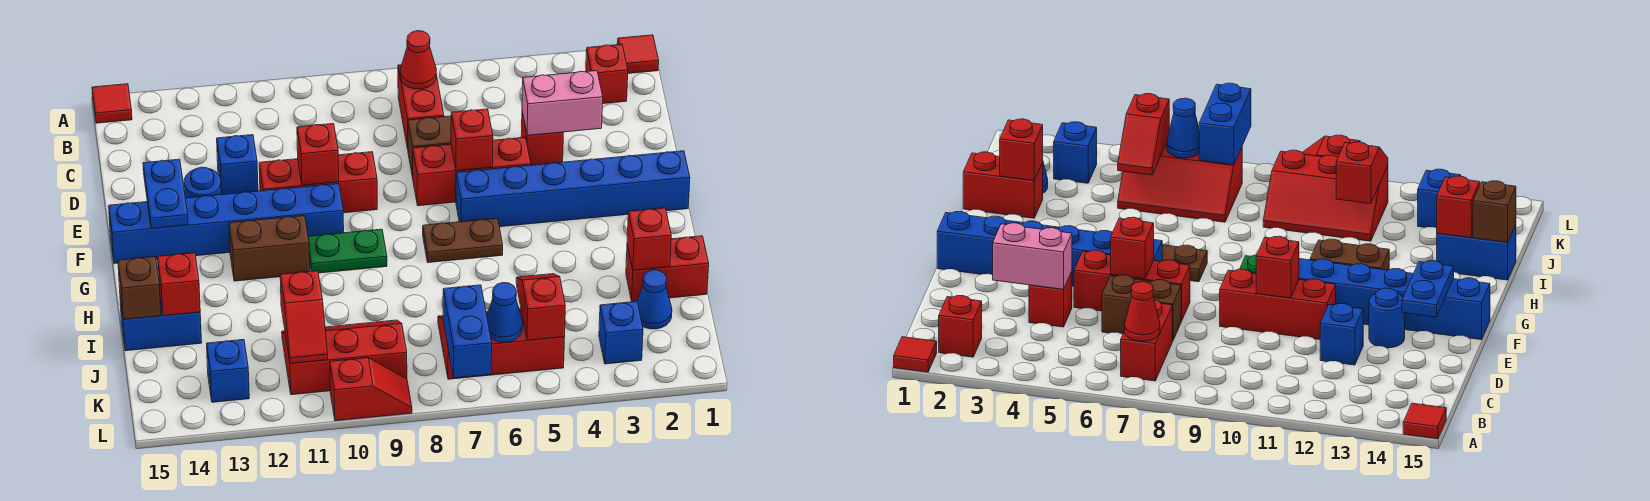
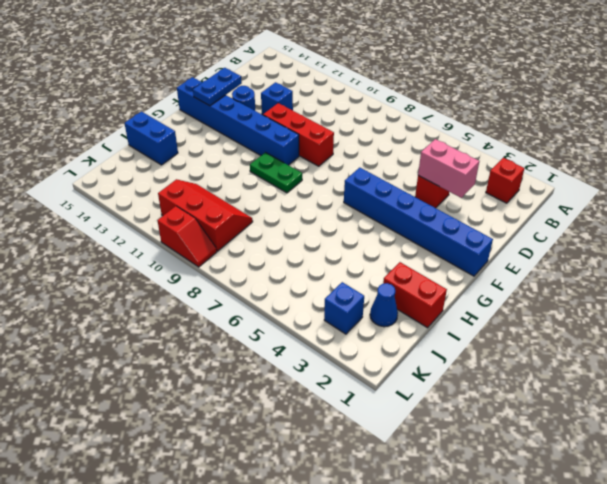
none -> red 1x1 tile [617,35,659,73]
none -> red 1x1 tile [92,84,132,123]
none -> red 1x2 brick [398,65,444,149]
none -> brown 1x2 brick [408,116,451,177]

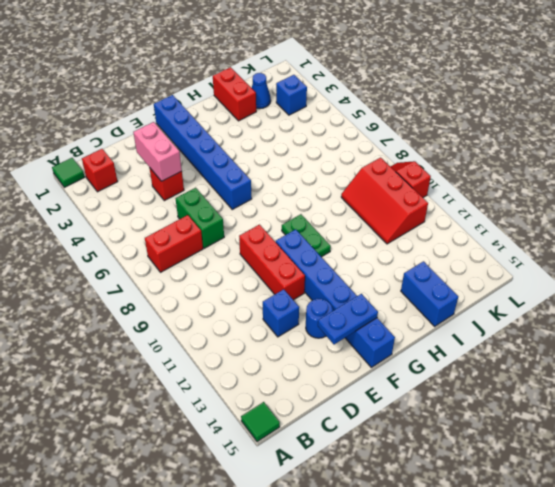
green 1x1 tile [52,158,84,187] -> red 1x1 tile [617,35,659,73]
green 1x1 tile [241,402,280,442] -> red 1x1 tile [92,84,132,123]
green 1x2 brick [176,188,224,248] -> brown 1x2 brick [408,116,451,177]
none -> red 1x3 brick [413,137,531,206]
none -> brown 1x2 plate [423,218,503,263]
none -> brown 1x2 brick [229,216,310,281]
none -> red 2x3 slope [438,308,565,379]

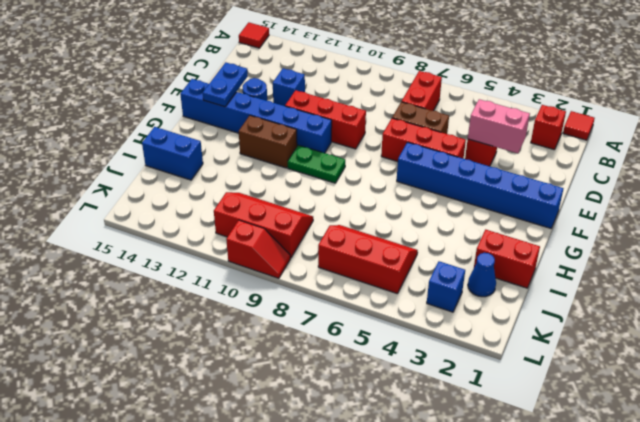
none -> brown 1x2 plate [423,218,503,263]
none -> blue 1x1 brick [207,340,249,402]
none -> red 1x1 cone [400,31,436,89]
none -> red 1x1 brick [451,109,493,171]

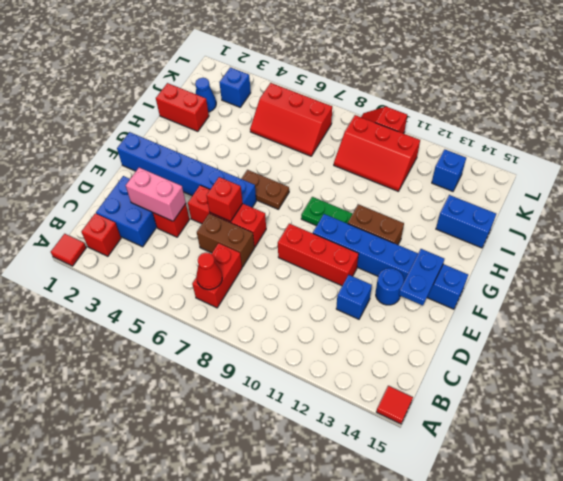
blue 2x2 brick [96,176,157,247] -> none
none -> red 1x1 brick [297,124,339,185]
none -> red 1x1 brick [627,208,671,270]
none -> red 1x1 brick [158,253,200,316]
none -> brown 1x1 brick [118,257,161,319]

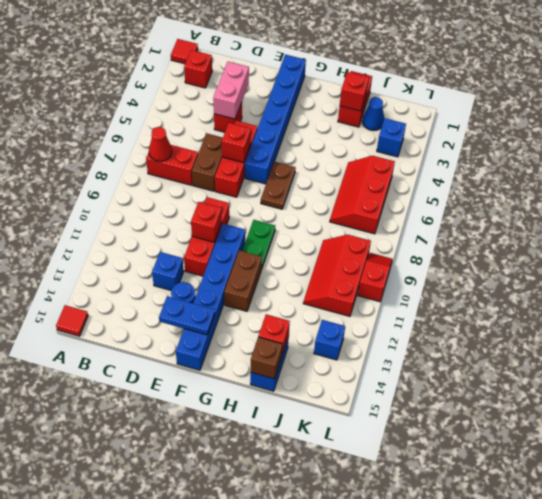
none -> red 1x2 slope [516,274,565,340]
none -> red 1x2 slope [280,271,328,363]
none -> blue 1x1 cone [487,283,523,342]
none -> blue 1x2 brick [443,285,492,378]

